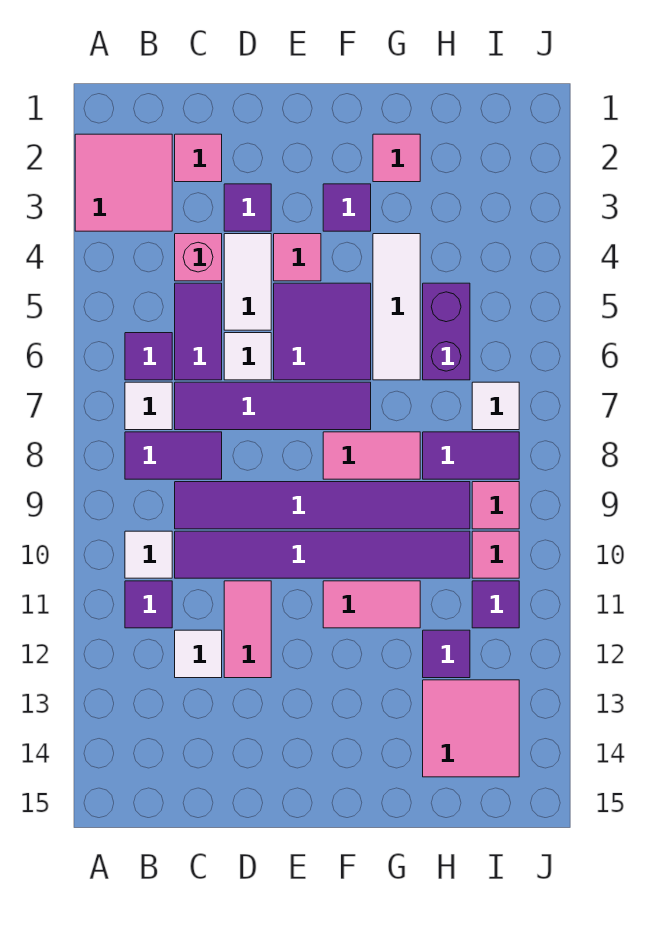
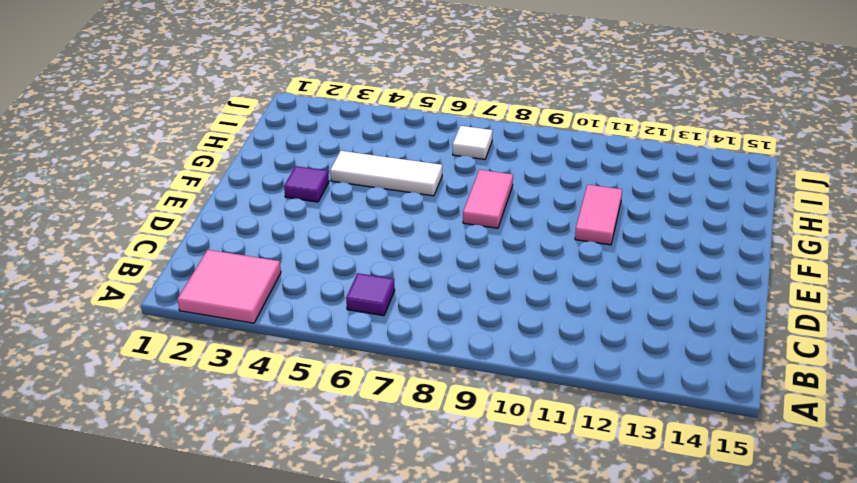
none -> white 1x1 tile [125,382,172,430]
none -> purple 1x2 tile [125,432,222,479]
none -> white 1x1 tile [125,531,172,578]
none -> purple 1x1 tile [125,581,172,628]

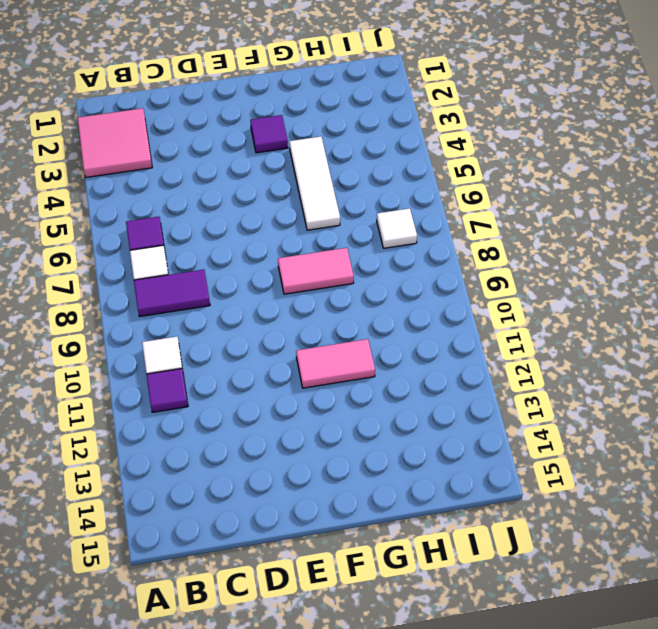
none -> pink 1x1 tile [175,134,222,182]
none -> pink 1x1 brick [175,234,222,281]
none -> purple 1x2 tile [175,283,222,380]
none -> purple 1x4 tile [175,382,371,430]

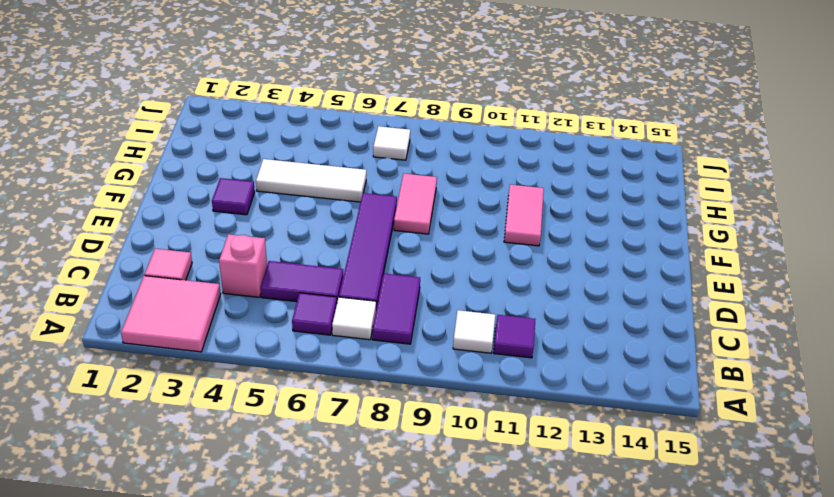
none -> purple 1x6 tile [175,482,470,529]
none -> purple 1x6 tile [175,531,470,578]
none -> white 1x1 tile [175,630,222,678]
none -> purple 1x1 tile [224,184,271,231]

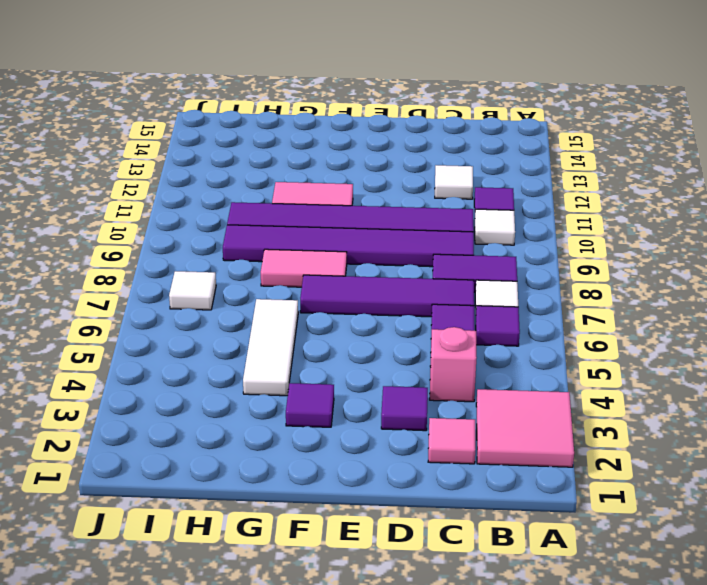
none -> white 1x2 tile [224,234,271,330]
none -> white 1x1 tile [224,333,271,380]
none -> pink 1x2 tile [224,581,271,678]
none -> pink 1x1 tile [274,234,321,281]

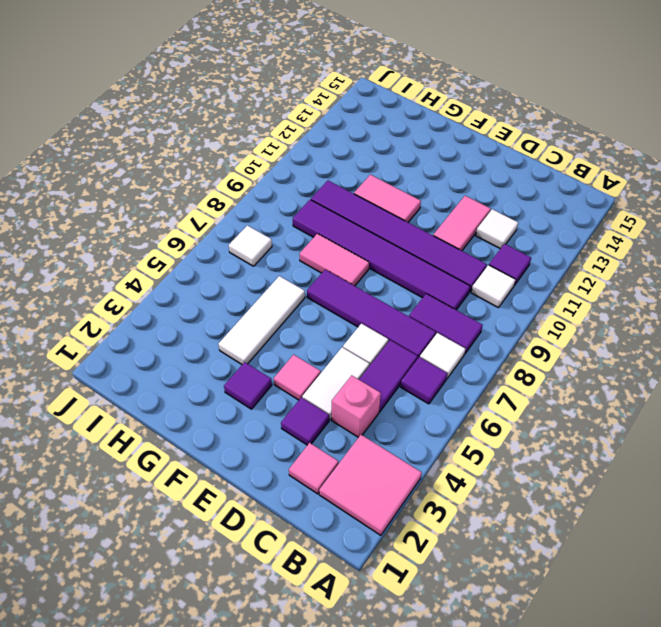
none -> purple 2x2 tile [274,283,371,380]
none -> pink 1x1 tile [373,134,420,182]
none -> purple 1x2 brick [423,283,470,380]
none -> purple 1x2 tile [423,432,519,479]

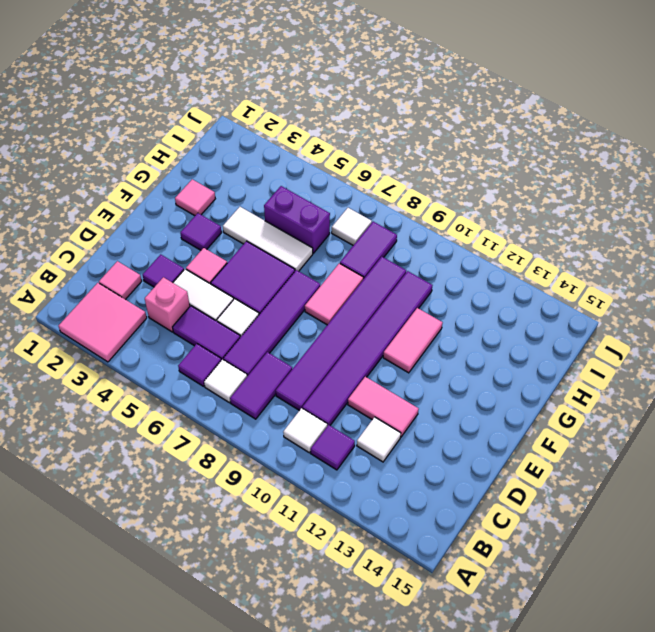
none -> purple 1x1 tile [423,630,470,678]
none -> pink 2x2 tile [423,680,519,777]
none -> pink 1x1 tile [472,482,519,529]
none -> pink 1x1 tile [472,531,519,578]

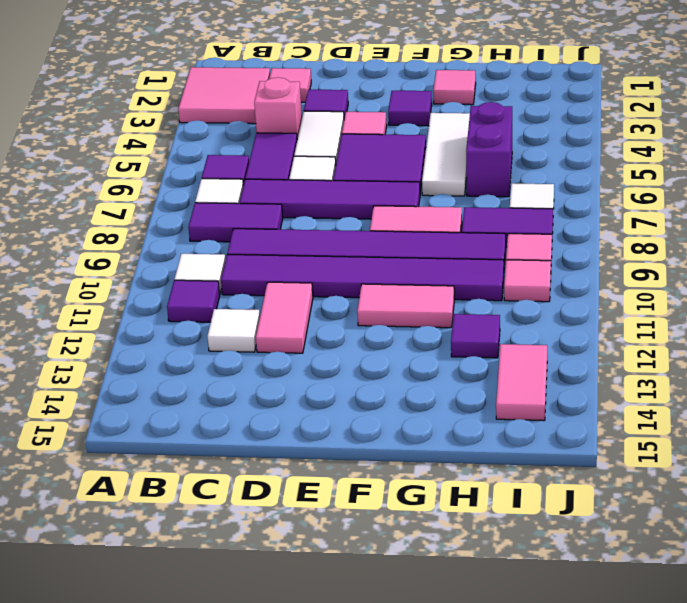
pink 1x2 tile [496,344,547,421] -> pink 2x2 tile [423,680,519,777]
none -> purple 1x1 tile [472,581,519,628]

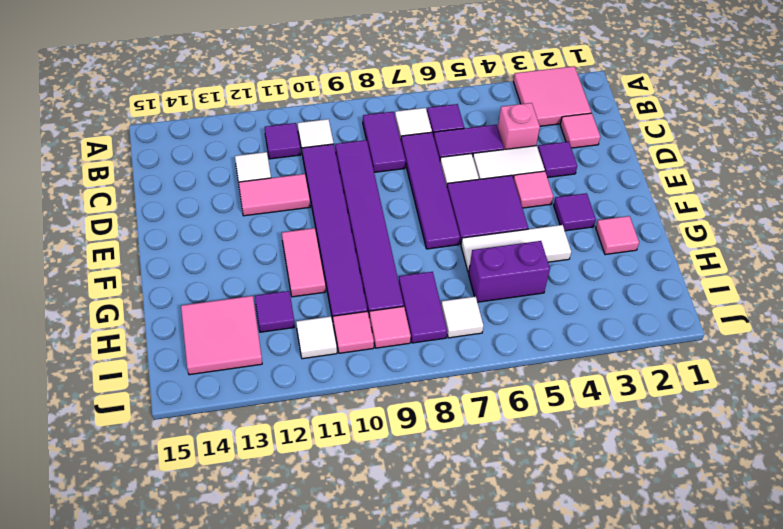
white 1x1 tile [296,316,337,359] -> purple 1x1 tile [472,581,519,628]
none -> pink 1x2 tile [323,432,420,479]

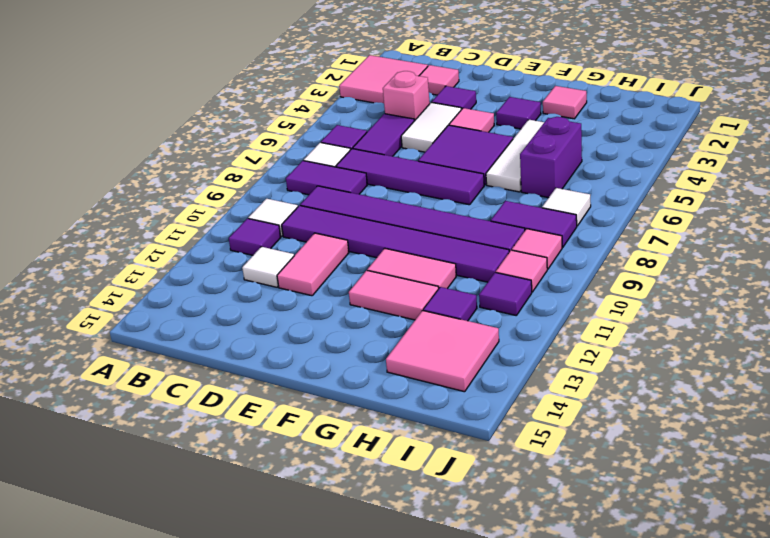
pink 1x2 tile [349,270,439,320] -> pink 1x2 tile moved to [323,432,420,479]
none -> white 1x1 tile [224,333,271,380]

